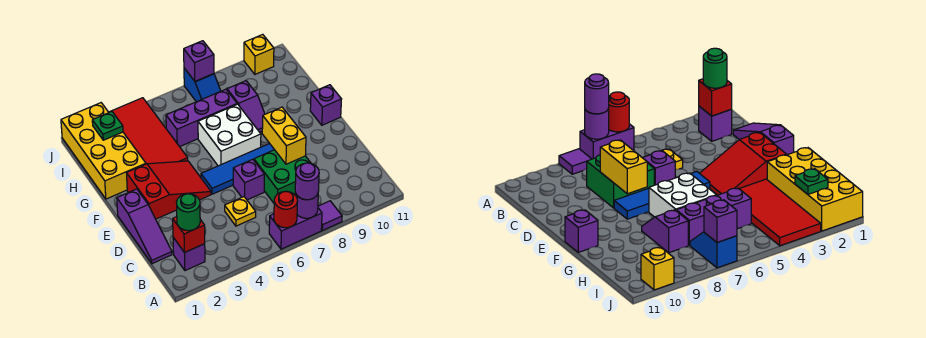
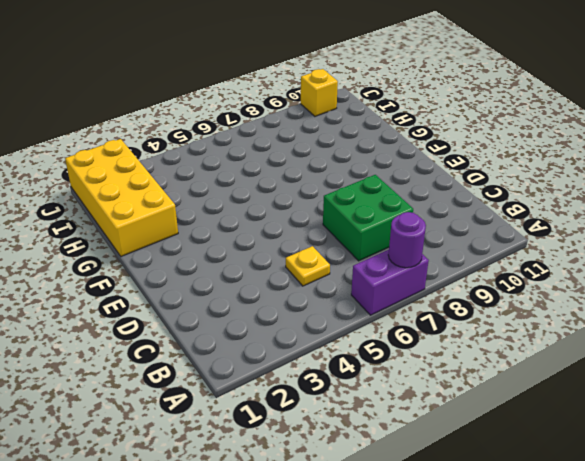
none -> purple 1x1 tile [318,201,342,230]
none -> purple 1x1 brick [173,238,205,271]
none -> purple 1x3 slope [117,189,172,264]

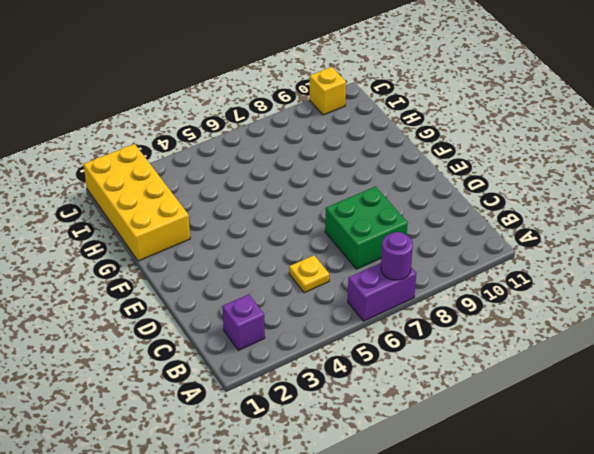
none -> purple 1x1 tile [318,201,342,230]
none -> purple 1x3 slope [117,189,172,264]
none -> purple 1x1 brick [233,159,264,200]

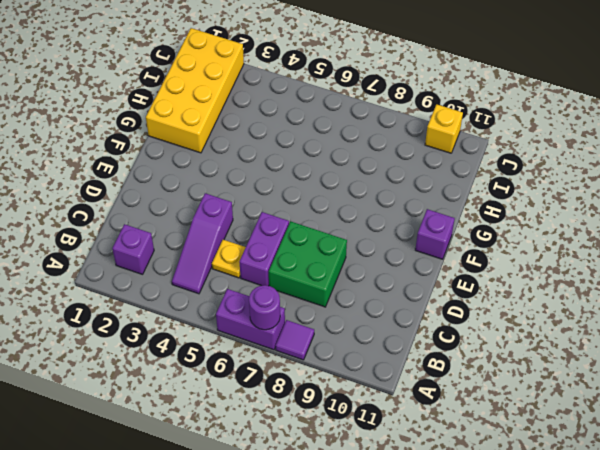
purple 1x3 slope [172,193,233,294] -> purple 1x3 slope moved to [117,189,172,264]
purple 1x2 brick [240,212,289,286] -> purple 1x1 brick [233,159,264,200]
none -> red 2x3 slope [127,161,211,219]
none -> blue 1x4 tile [201,144,274,194]
none -> white 2x2 brick [198,104,261,166]

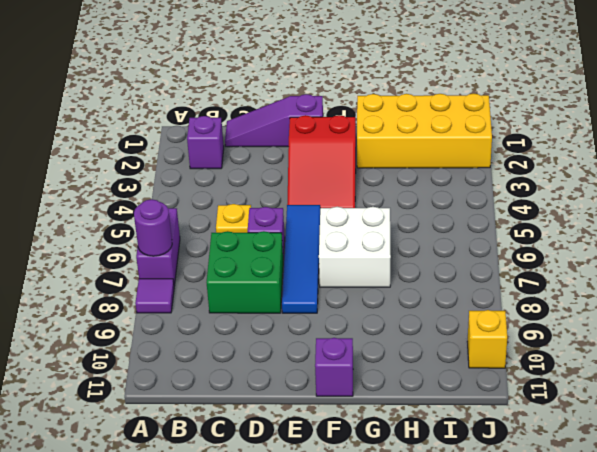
none -> red 2x4 tile [110,98,188,164]
none -> purple 1x2 slope [227,81,265,132]
none -> purple 1x3 brick [166,89,237,147]

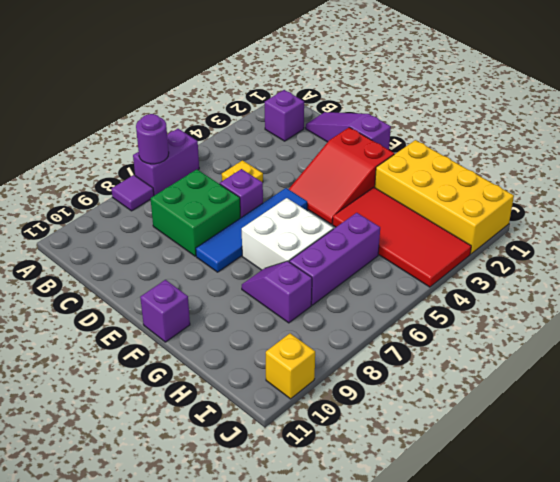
none -> blue 1x2 slope [184,68,221,102]
none -> red 1x1 round brick [274,191,298,228]
none -> red 1x1 brick [173,217,205,253]

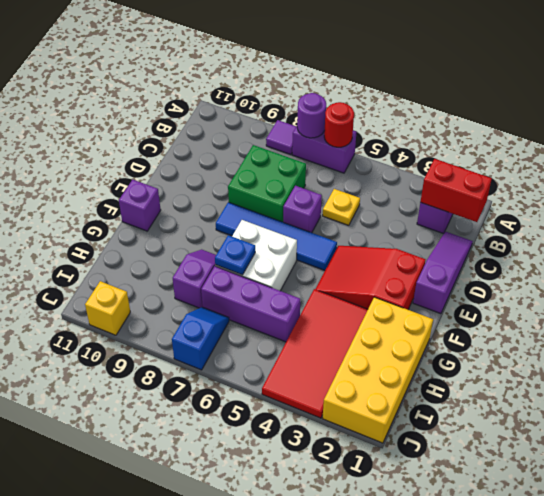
red 1x2 brick [420,159,492,222] -> red 1x1 brick [173,217,205,253]
blue 1x1 plate [215,235,255,275] -> none
none -> yellow 1x2 brick [262,107,306,164]
none -> green 1x1 plate [92,112,123,140]
none -> purple 1x1 brick [184,41,214,81]

